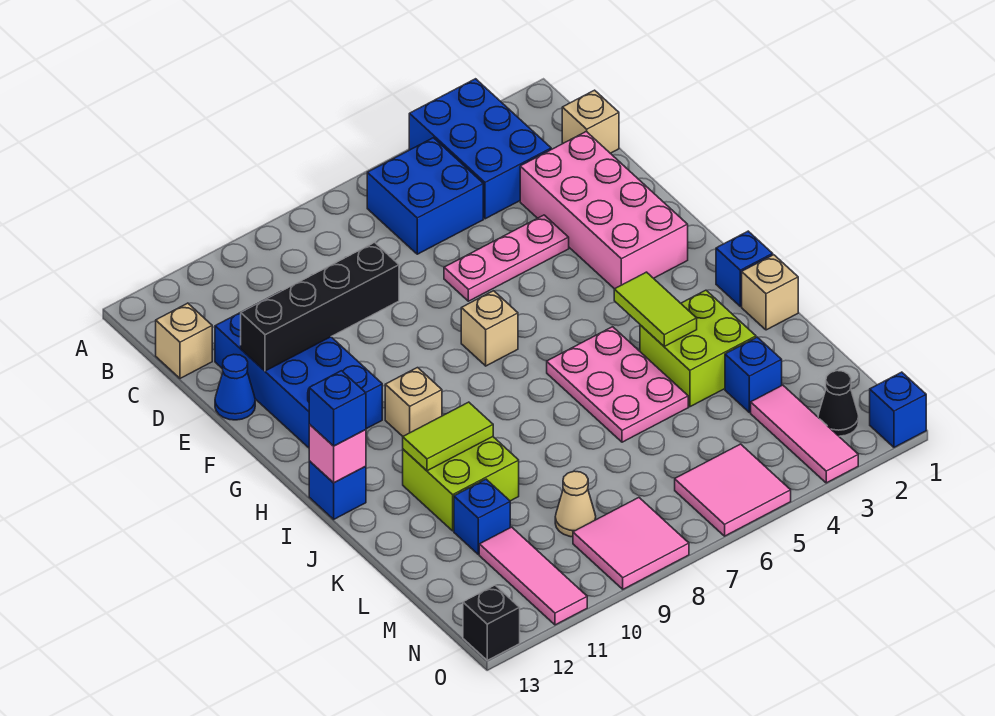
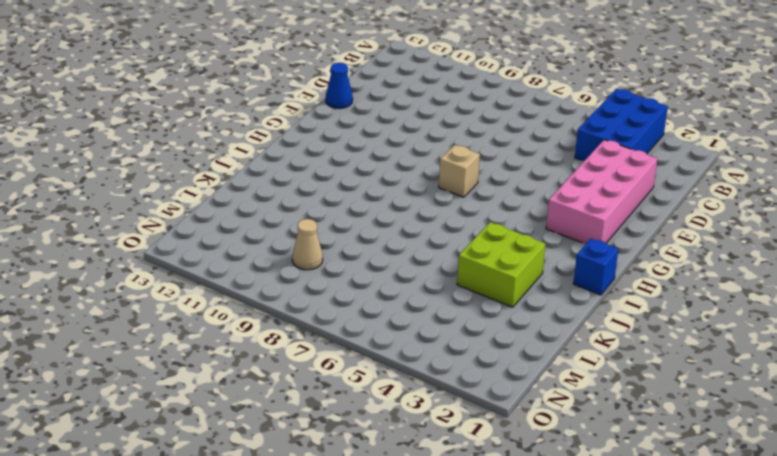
none -> blue 2x2 brick [367,138,483,254]
none -> tan 1x1 brick [562,90,619,153]
none -> tan 1x1 brick [156,303,212,378]
none -> blue 2x4 brick [215,313,382,448]

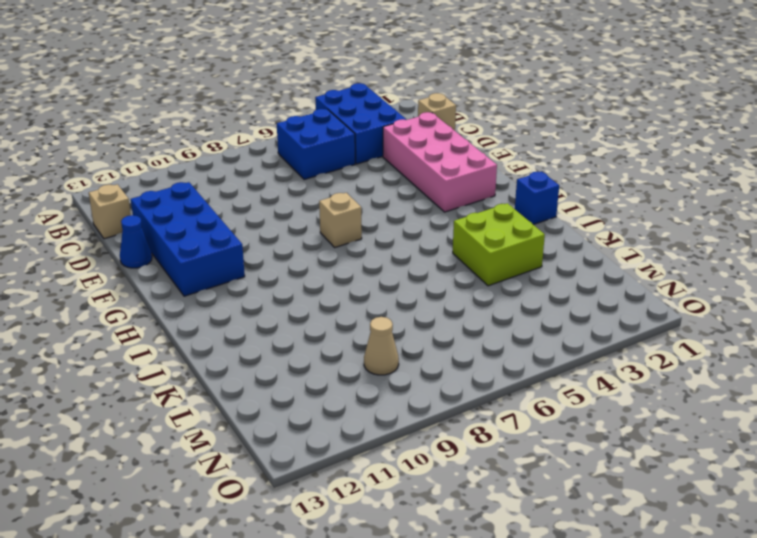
none -> pink 1x3 plate [444,215,569,301]
none -> tan 1x1 brick [385,368,442,436]
none -> pink 2x3 plate [547,327,688,442]
none -> blue 1x1 brick [309,461,366,519]

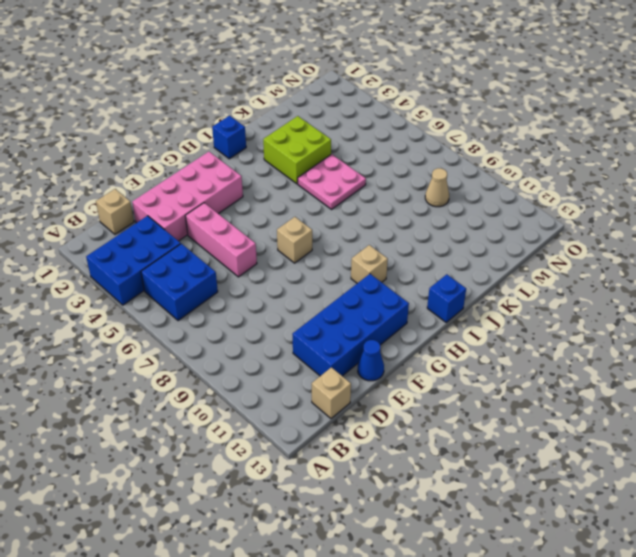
pink 1x3 brick [185,203,257,277] -> pink 1x3 plate [444,215,569,301]
pink 2x2 plate [298,154,366,209] -> pink 2x3 plate [547,327,688,442]
none -> tan 1x1 brick [742,255,798,330]
none -> lime 2x2 brick [403,437,519,531]
none -> blue 1x1 brick [725,337,782,412]
none -> blue 1x1 brick [454,479,510,554]

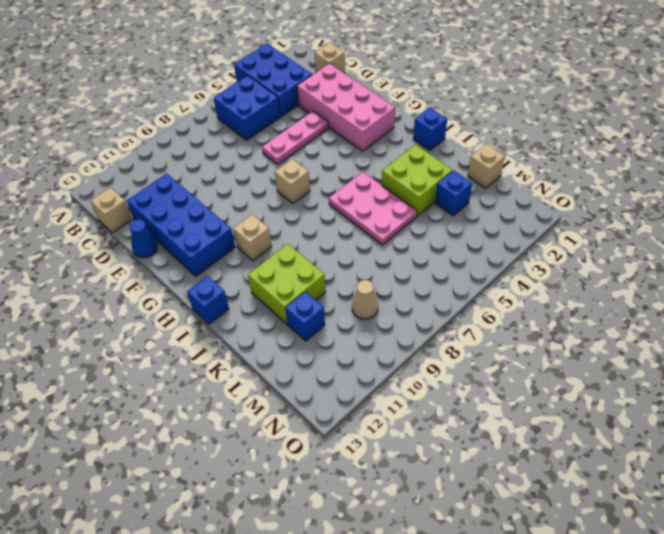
tan 1x1 brick [468,144,505,188] -> tan 1x1 brick moved to [742,255,798,330]
none -> pink 1x3 tile [751,385,858,483]
none -> pink 1x3 tile [479,527,587,625]
none -> black 1x1 cone [818,371,859,436]
none -> pink 2x2 tile [675,444,791,536]

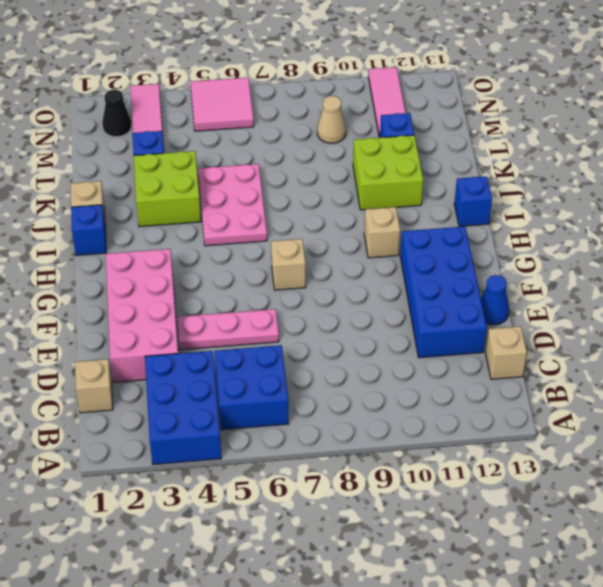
none -> pink 2x2 tile [573,498,689,589]
none -> blue 1x1 brick [870,372,926,447]
none -> black 1x1 brick [463,585,520,660]
none -> black 1x4 brick [241,242,399,371]

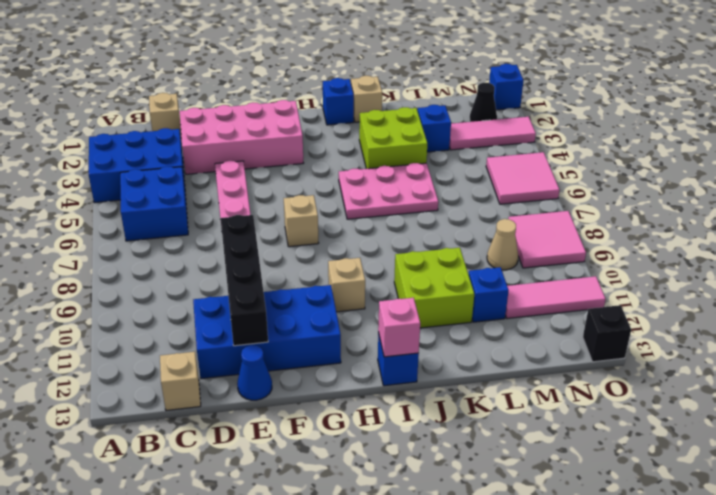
none -> lime 1x2 tile [614,272,697,346]
none -> lime 1x2 tile [403,402,493,471]
none -> blue 1x1 brick [309,371,366,446]

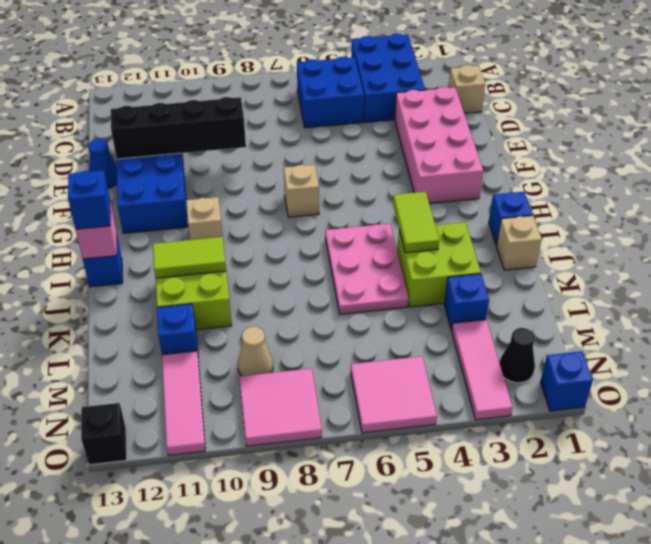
none -> tan 1x1 brick [156,303,212,378]
none -> pink 1x3 plate [444,215,569,301]

